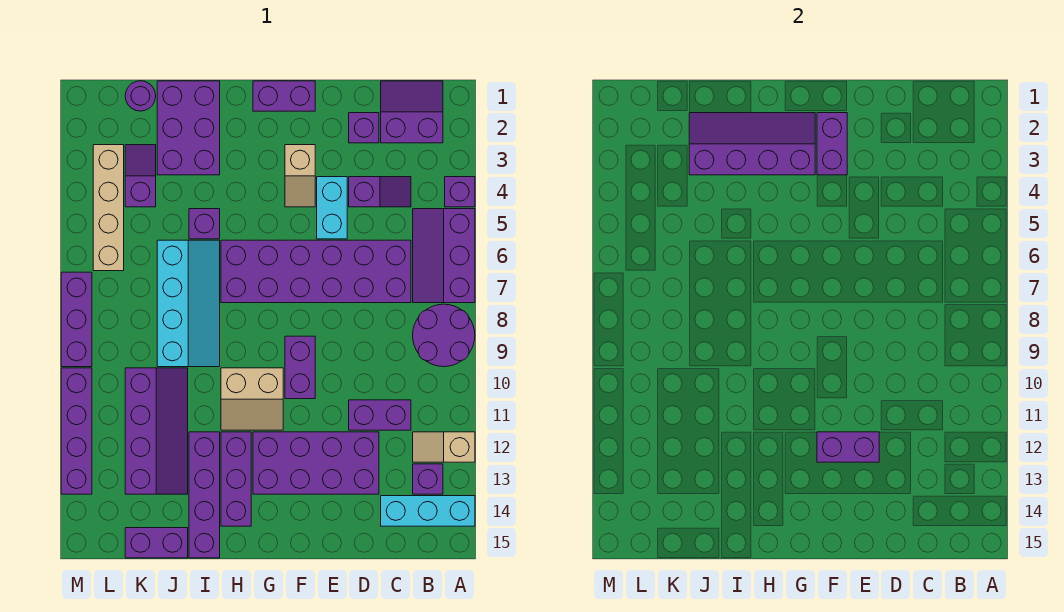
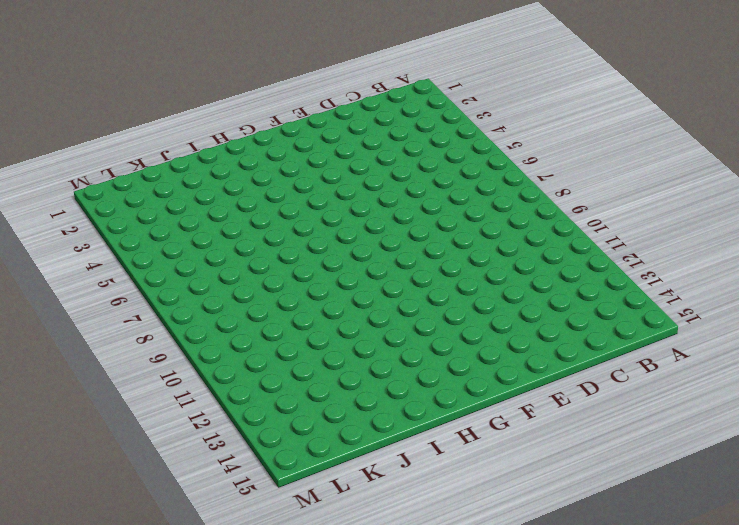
none -> purple 1x1 brick [445,177,475,207]
none -> purple 2x3 slope [413,209,475,303]
none -> purple 2x2 round brick [413,304,475,367]
none -> tan 1x2 slope [413,432,475,462]

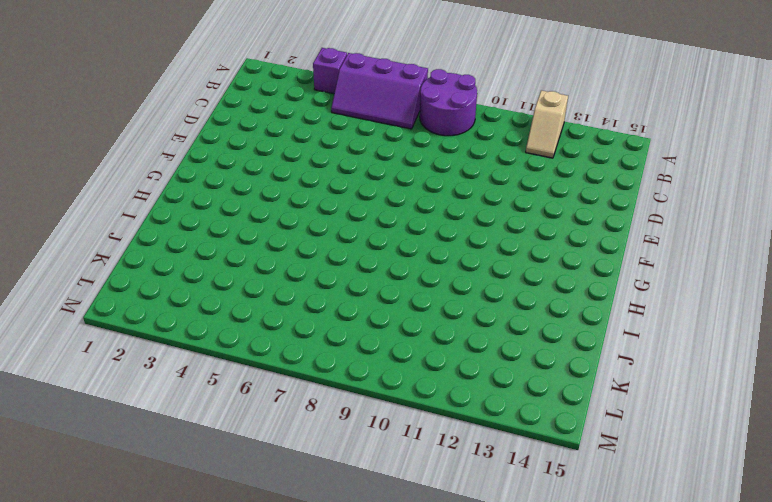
none -> cyan 1x3 brick [381,496,475,526]
none -> purple 2x2 slope [381,81,443,143]
none -> purple 1x1 brick [413,464,443,494]
none -> purple 1x2 slope [349,177,411,207]

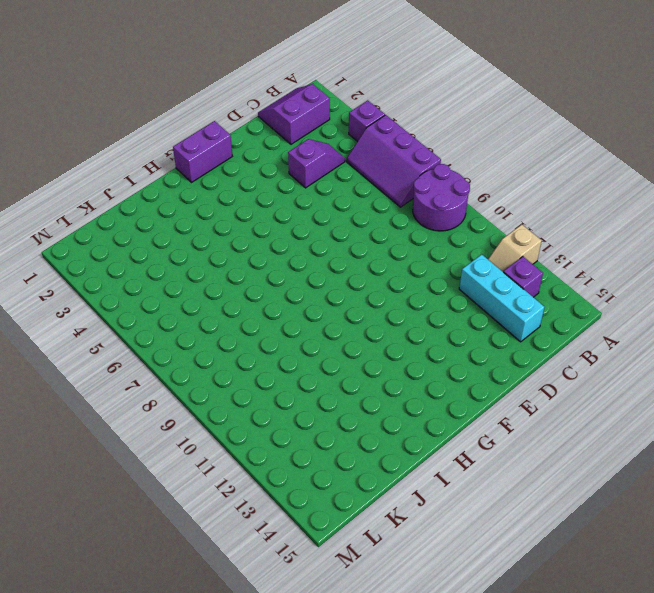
cyan 1x3 brick [459,254,544,342] -> cyan 1x3 brick turned to [381,496,475,526]
none -> purple 2x6 brick [221,240,411,303]
none -> purple 1x2 brick [349,400,411,430]
none -> purple 1x1 brick [349,113,379,143]
none -> purple 2x4 brick [253,432,379,494]

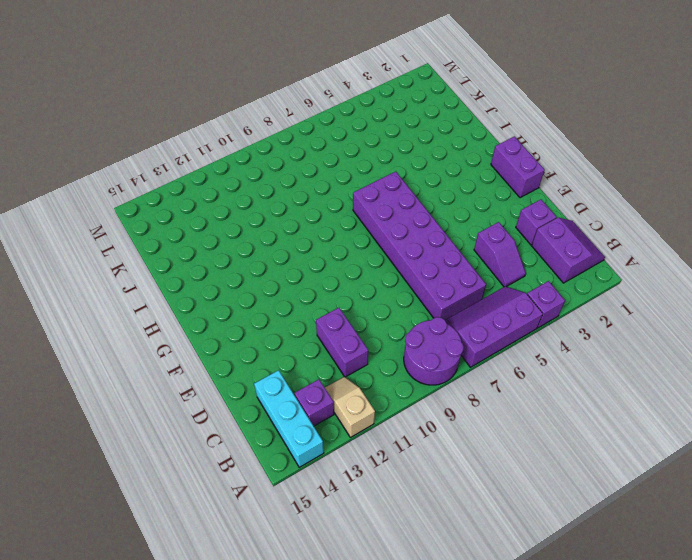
none -> purple 2x4 brick [253,432,379,494]
none -> cyan 1x2 brick [317,177,347,239]
none -> tan 1x2 slope [285,145,315,207]
none -> purple 1x2 brick [285,336,315,399]

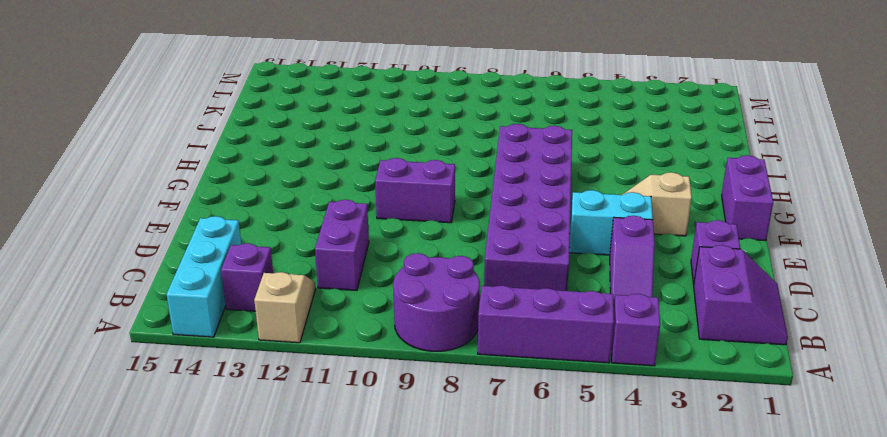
none -> purple 2x4 brick [253,432,379,494]
none -> tan 2x2 slope [221,368,283,430]
none -> purple 1x3 brick [221,432,251,526]
none -> purple 2x3 brick [157,81,220,175]

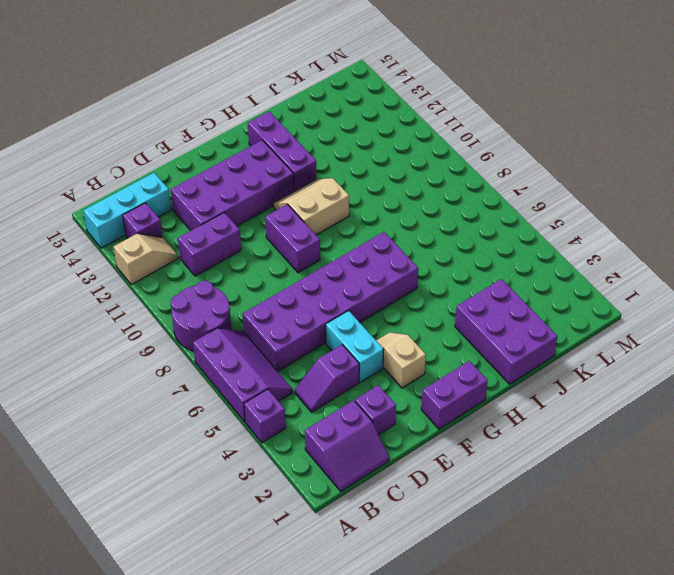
none -> purple 1x1 brick [189,209,220,239]
none -> cyan 2x4 slope [157,240,220,367]
none -> purple 1x4 brick [189,432,220,558]
none -> purple 2x4 slope [125,368,188,494]

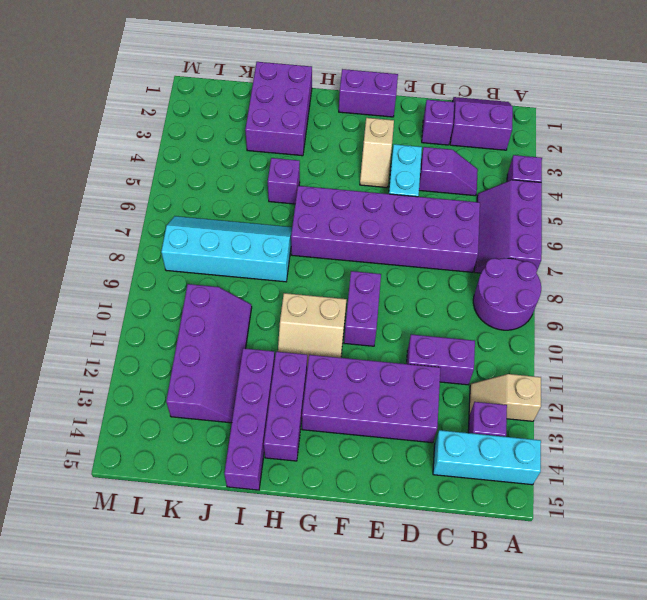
cyan 2x4 slope [161,216,292,282] -> cyan 2x4 slope turned to [157,240,220,367]
none -> purple 1x2 brick [125,528,188,558]
none -> purple 1x1 round brick [125,81,156,111]
none -> purple 1x2 slope [125,145,156,207]
none -> tan 1x4 brick [93,145,124,271]

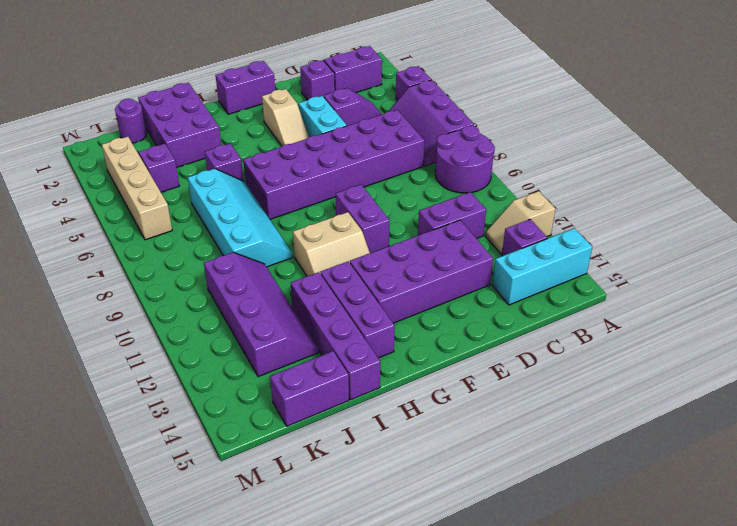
none -> purple 1x3 brick [61,272,92,367]
none -> purple 1x4 brick [61,368,92,494]
none -> purple 1x2 brick [817,432,879,462]
none -> purple 1x2 brick [817,113,847,175]

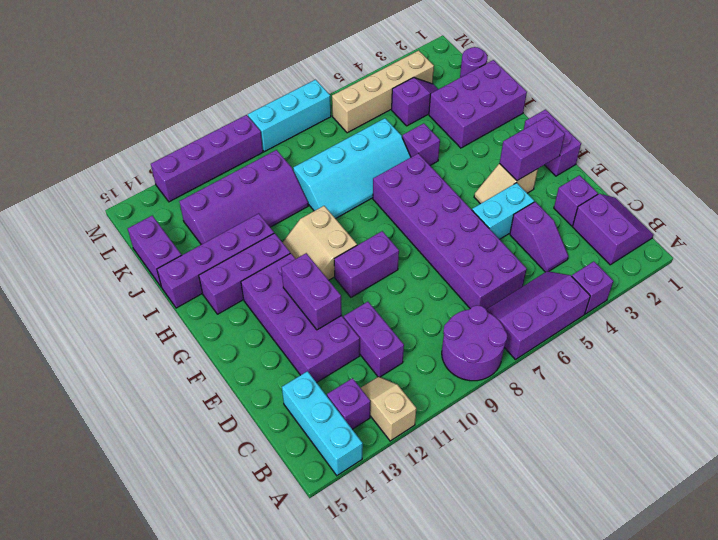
cyan 1x3 brick [248,80,331,152] -> purple 1x3 brick [61,272,92,367]
none -> purple 2x4 slope [689,113,815,175]

